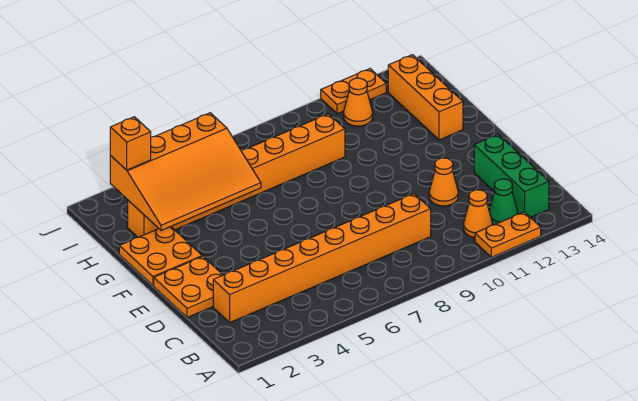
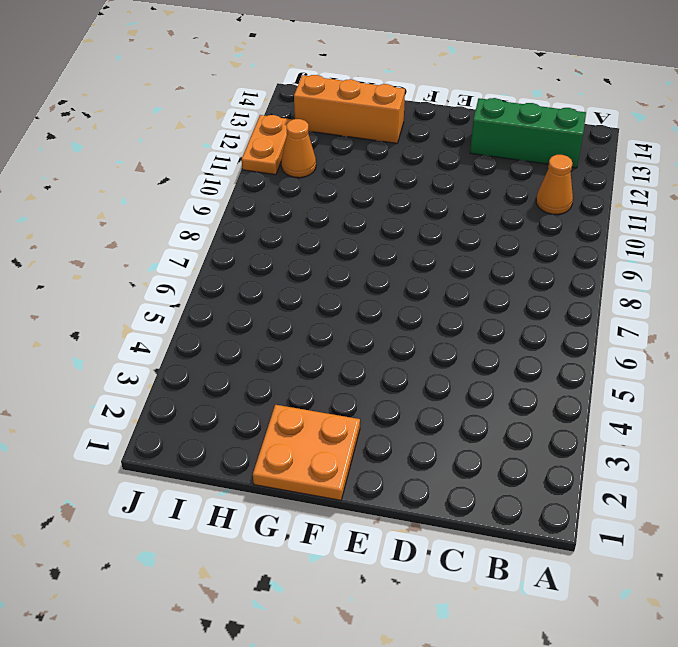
none -> orange 1x2 plate [475,212,541,257]
none -> green 1x1 cone [489,179,518,225]
none -> orange 1x8 brick [213,194,431,323]

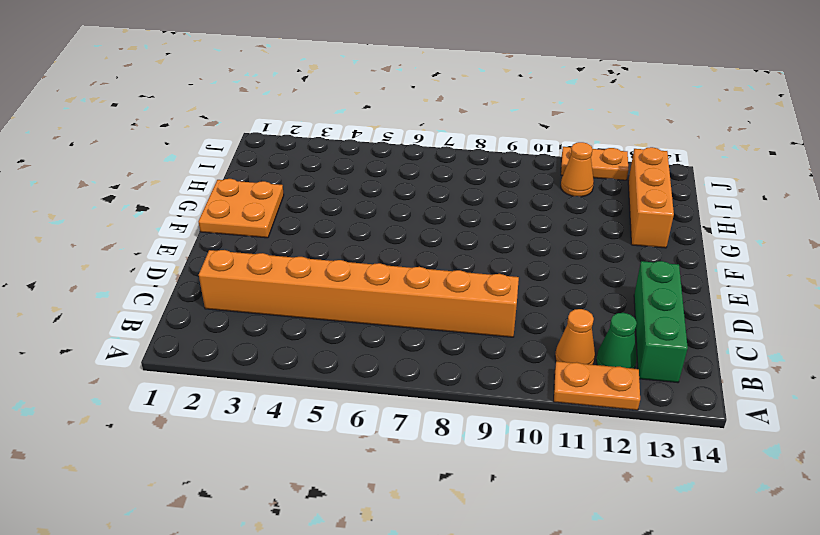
none -> orange 2x2 plate [154,256,223,318]
none -> orange 1x1 cone [429,158,458,206]
none -> orange 1x8 brick [128,114,345,237]

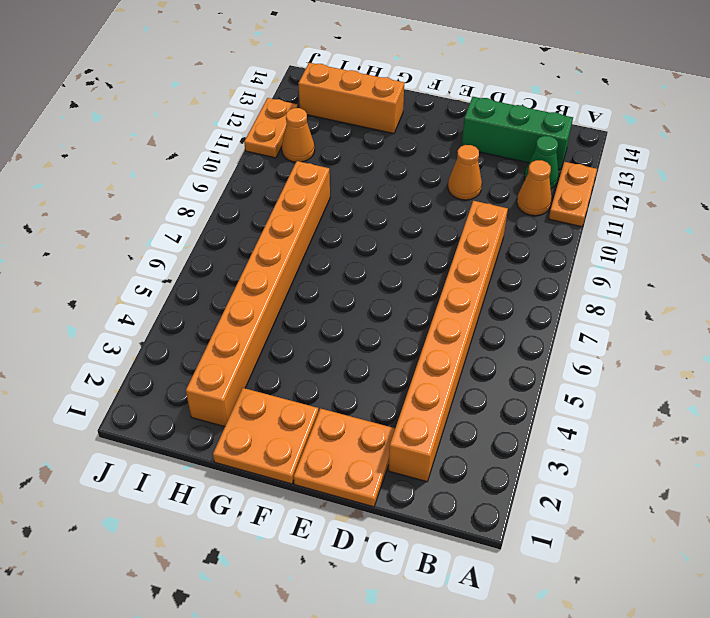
none -> orange 3x4 slope [110,113,261,230]
none -> orange 1x1 brick [110,117,151,170]

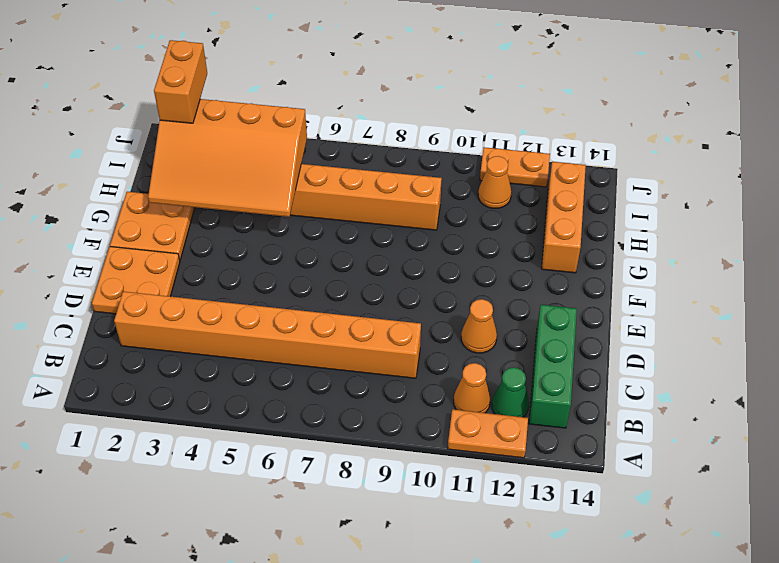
orange 1x2 brick [154,40,207,123] -> orange 1x1 brick [110,117,151,170]

